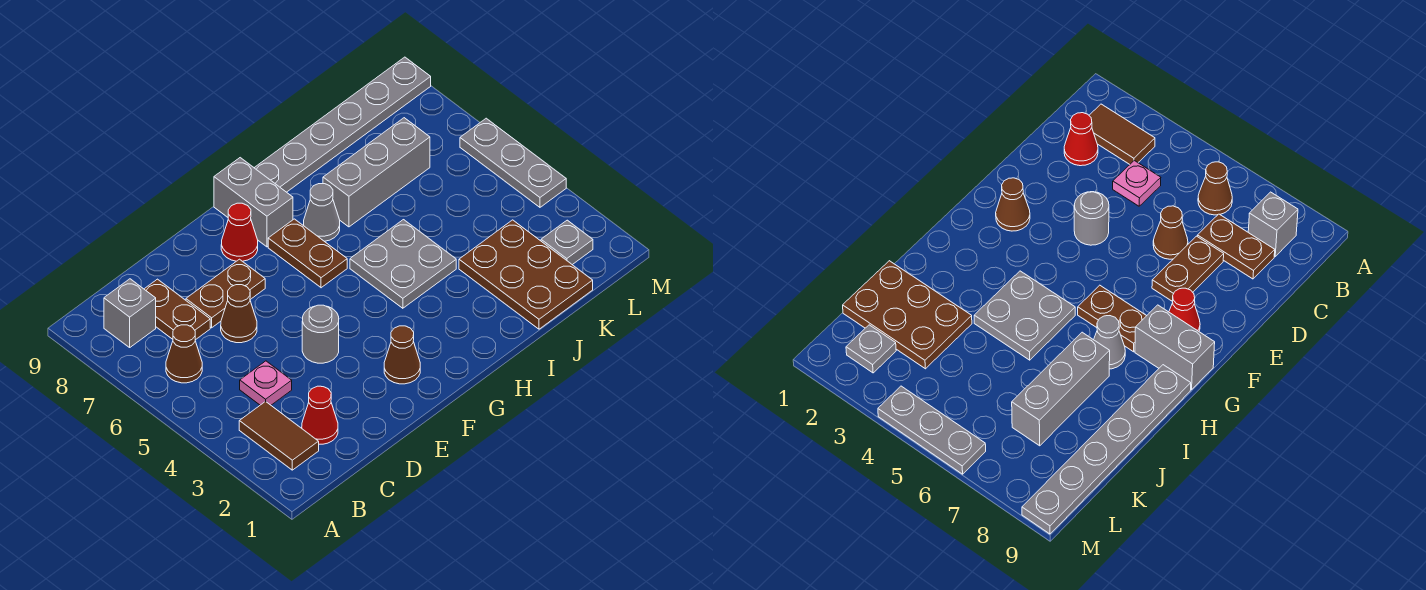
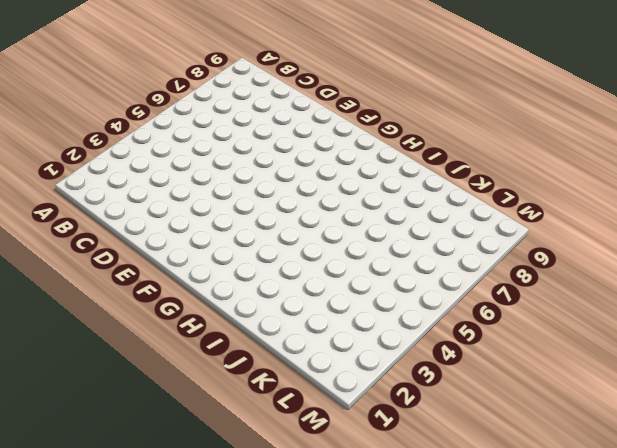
none -> brown 1x2 tile [239,401,319,470]
none -> brown 1x1 cone [166,325,202,383]
none -> grey 1x1 brick [104,279,156,347]

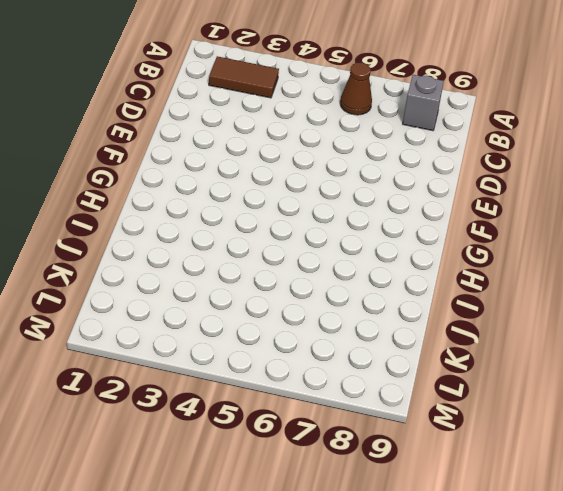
none -> red 1x1 cone [302,386,338,444]
none -> pink 1x1 plate [240,361,292,405]
none -> brown 1x2 plate [144,279,210,340]

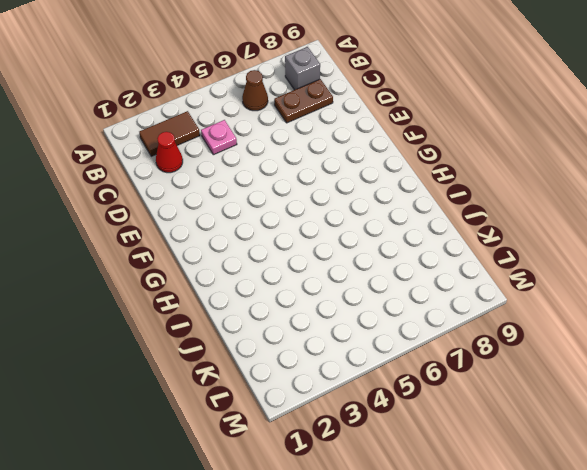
none -> brown 1x1 cone [221,285,257,343]
none -> brown 1x2 plate [186,259,265,328]
none -> grey 1x1 round brick [302,305,339,363]

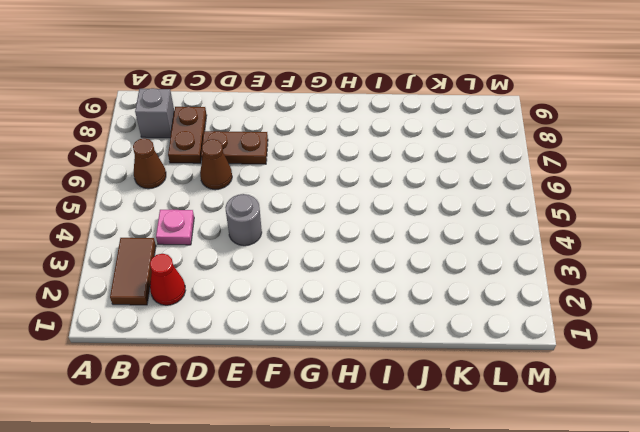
none -> brown 1x1 cone [384,326,420,384]
none -> red 1x1 cone [221,203,258,261]
none -> brown 1x2 plate [268,219,347,288]

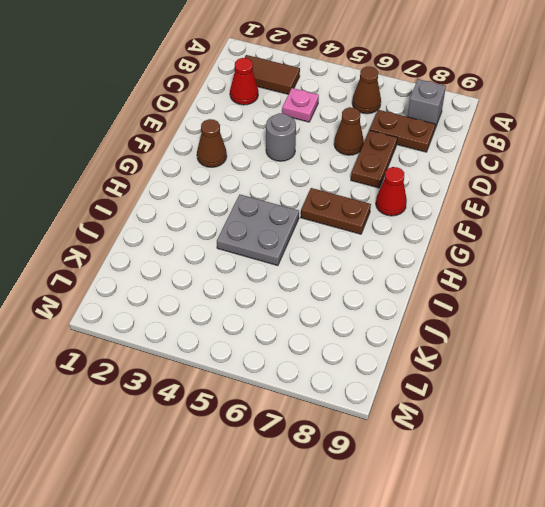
none -> grey 1x2 brick [214,158,293,247]
none -> grey 1x1 cone [304,184,340,241]
none -> grey 1x6 plate [254,57,431,192]

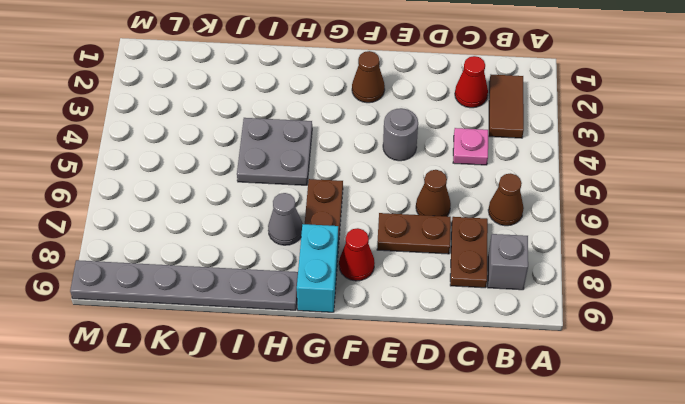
cyan 1x2 brick [297,224,338,312] -> grey 1x2 brick [214,158,293,247]
none -> grey 1x3 brick [323,118,430,227]
none -> brown 2x3 plate [459,220,593,329]
none -> grey 1x1 plate [541,220,593,265]

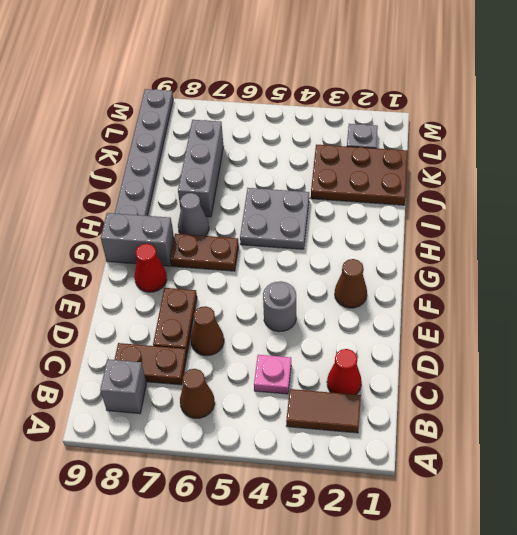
none -> grey 1x3 plate [460,118,566,207]

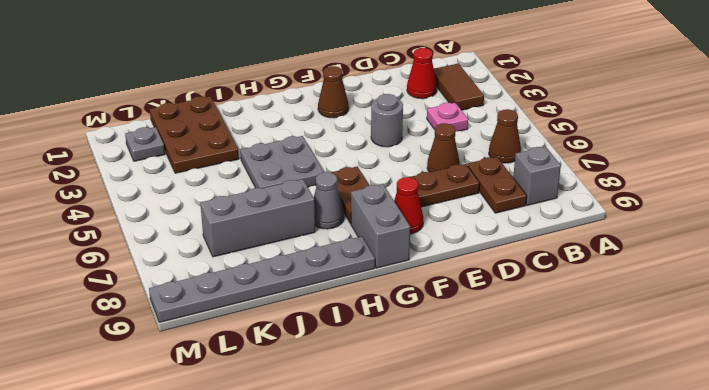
none -> grey 1x3 plate [460,118,566,207]

